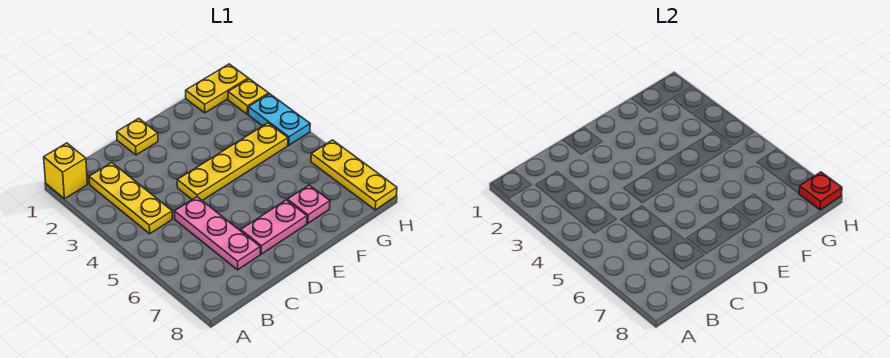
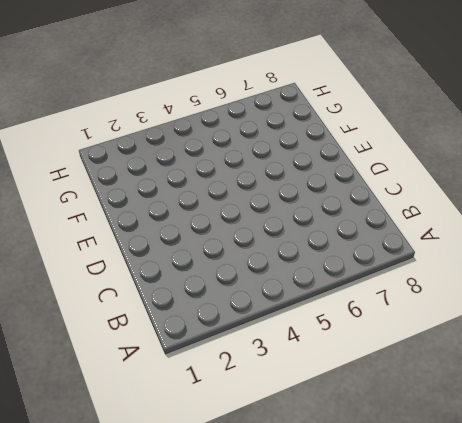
none -> yellow 1x1 brick [44,143,87,199]
none -> yellow 1x3 plate [89,163,172,234]
none -> pink 1x3 plate [174,197,260,270]

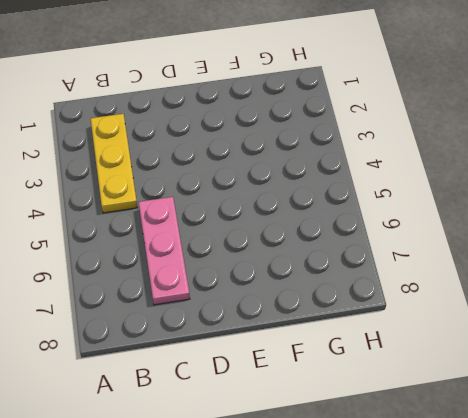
none -> yellow 1x1 brick [44,143,87,199]
none -> yellow 1x1 plate [117,118,158,155]
none -> yellow 1x4 plate [177,123,288,200]

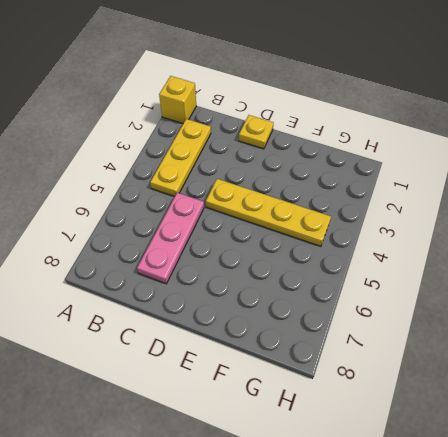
none -> pink 1x2 plate [241,200,307,254]
none -> pink 1x1 plate [287,185,330,223]
none -> yellow 1x2 plate [186,64,248,113]

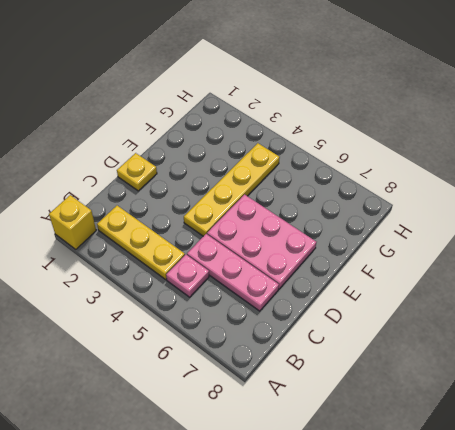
pink 1x1 plate [166,255,209,297] -> pink 1x1 plate moved to [287,185,330,223]
pink 2x3 plate [207,195,316,289] -> pink 1x2 plate [241,200,307,254]
none -> yellow 1x2 plate [186,64,248,113]
none -> yellow 1x1 plate [228,79,269,114]
none -> cyan 1x2 plate [248,94,310,145]

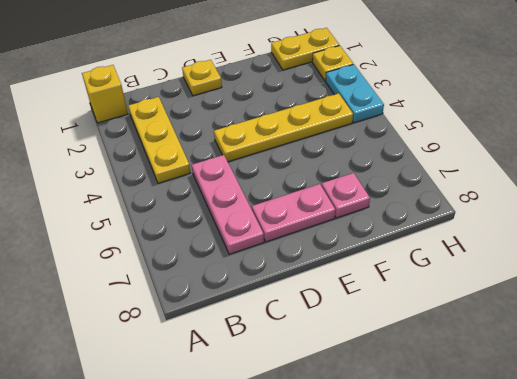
none -> yellow 1x3 plate [311,140,397,210]
none -> red 1x1 plate [799,172,842,210]

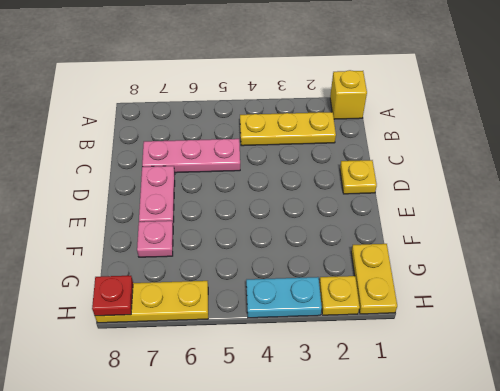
none -> yellow 1x4 plate [177,123,288,200]

